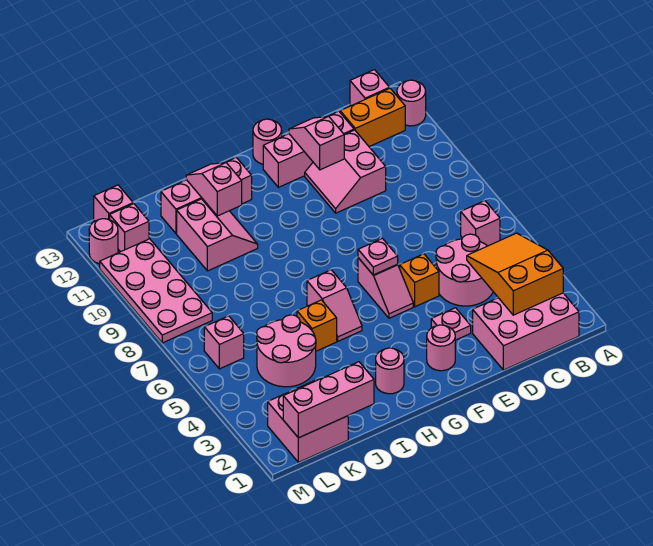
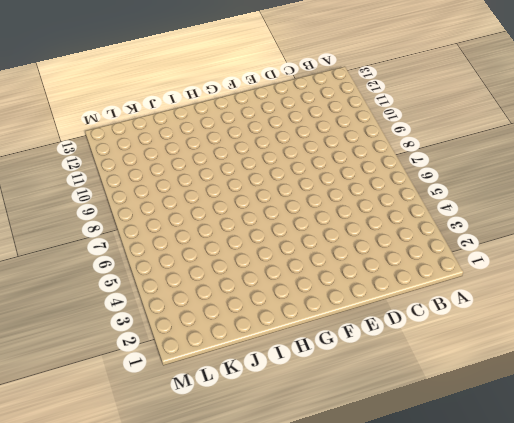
none -> pink 1x1 round brick [397,80,426,126]
none -> pink 2x3 brick [473,293,579,370]
none -> pink 1x1 brick [461,201,500,246]
none -> orange 1x2 brick [340,89,405,147]

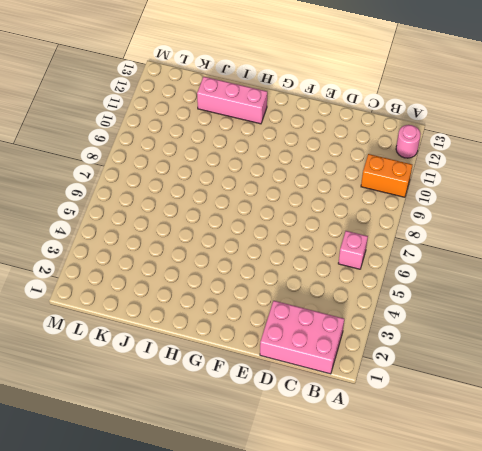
orange 1x2 brick [361,154,412,197] -> orange 1x2 brick moved to [340,89,405,147]
none -> pink 1x1 brick [350,70,390,106]
none -> pink 2x2 round brick [436,234,493,306]
none -> pink 2x2 slope [305,130,386,213]
none -> pink 1x3 brick [263,111,354,187]

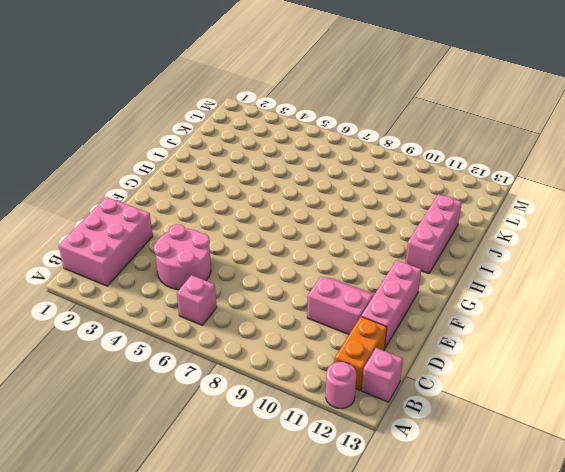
none -> pink 1x1 plate [431,308,471,340]
none -> orange 1x1 brick [400,254,439,307]
none -> pink 1x1 round brick [427,325,455,371]
none -> pink 1x2 slope [358,258,413,318]

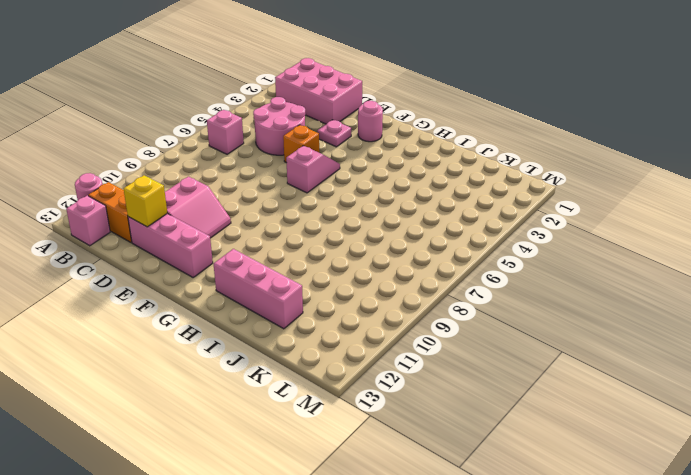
yellow 1x1 brick [124,175,167,227] -> none
none -> pink 1x1 round brick [253,119,282,164]
none -> pink 1x1 round brick [376,348,404,394]
none -> pink 1x2 slope [307,270,362,341]
none -> orange 1x1 brick [297,300,337,351]

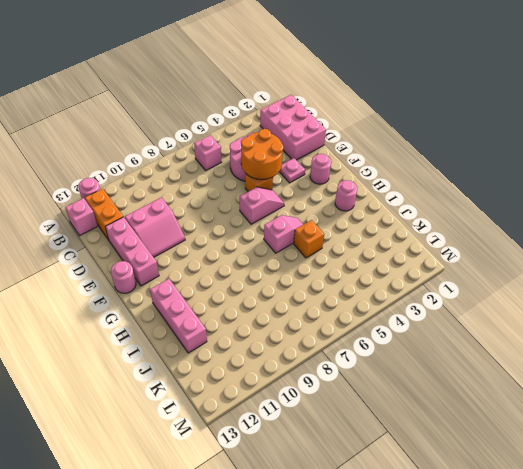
orange 2x2 round brick [241,129,283,180] -> none
none -> pink 2x2 slope [177,199,258,271]
none -> pink 2x2 round brick [257,315,316,387]
none -> pink 2x2 brick [268,379,348,462]
none -> pink 1x1 brick [204,316,244,369]

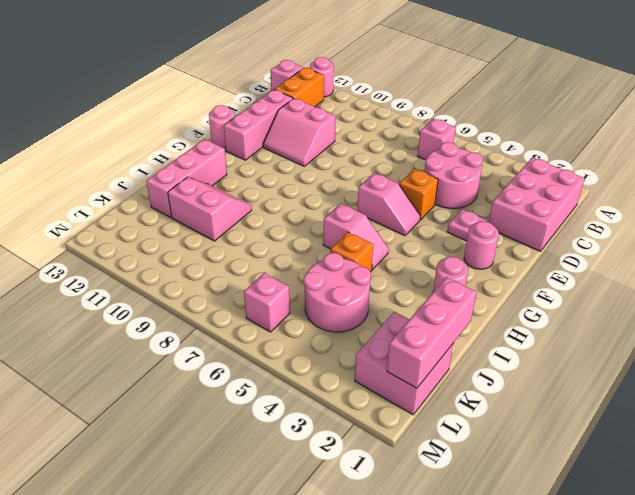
none -> pink 2x4 plate [100,239,212,343]
none -> pink 1x1 brick [110,204,149,252]
none -> pink 1x1 brick [94,185,133,221]
none -> pink 1x1 round brick [89,219,118,264]

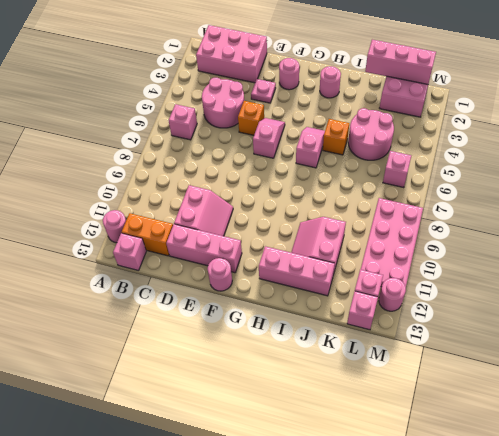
none -> orange 2x3 slope [467,233,563,315]
none -> pink 1x2 slope [289,116,344,170]
none -> pink 1x1 plate [358,239,398,275]
none -> pink 1x2 slope [186,163,242,216]

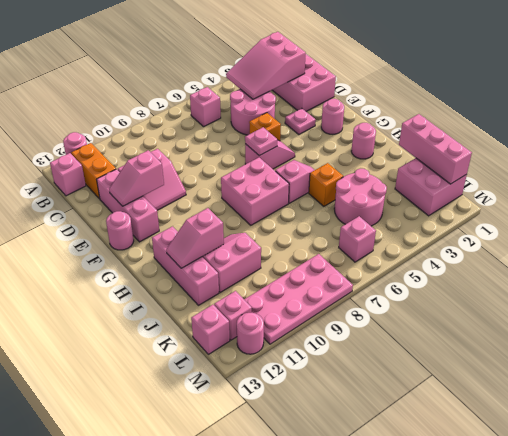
pink 2x3 slope [226,32,306,99] -> orange 2x3 slope [467,233,563,315]
pink 2x2 brick [221,157,289,225] -> none

